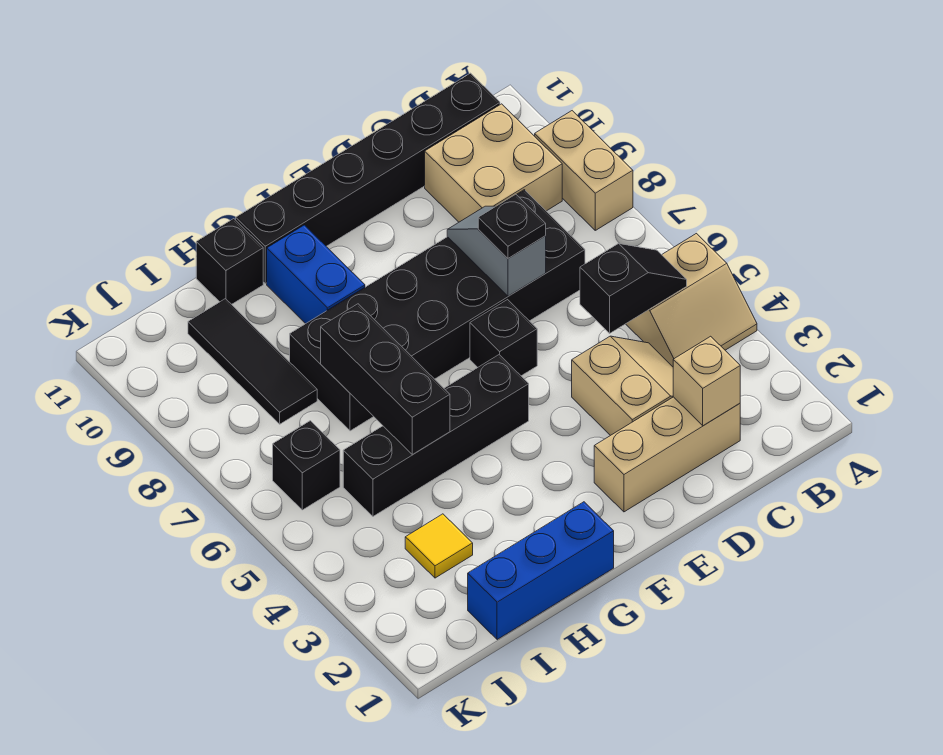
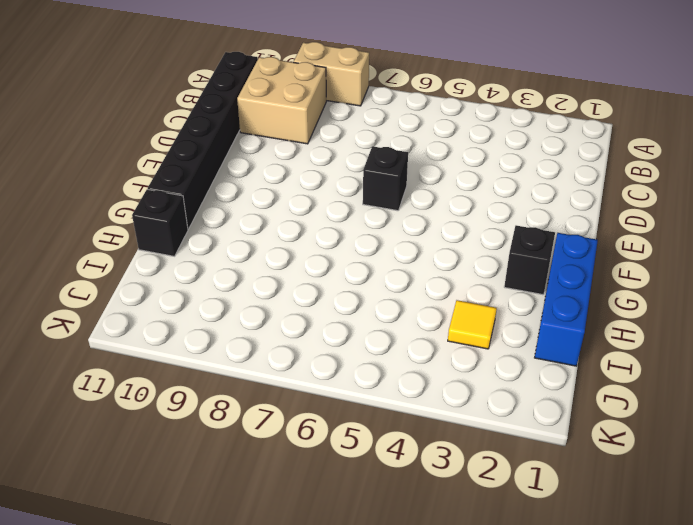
black 1x1 brick [504,225,555,295] -> black 1x1 brick moved to [273,421,340,510]
none -> tan 2x2 slope [626,234,757,367]
none -> tan 1x3 brick [594,397,740,512]
none -> tan 2x2 slope [572,336,673,436]

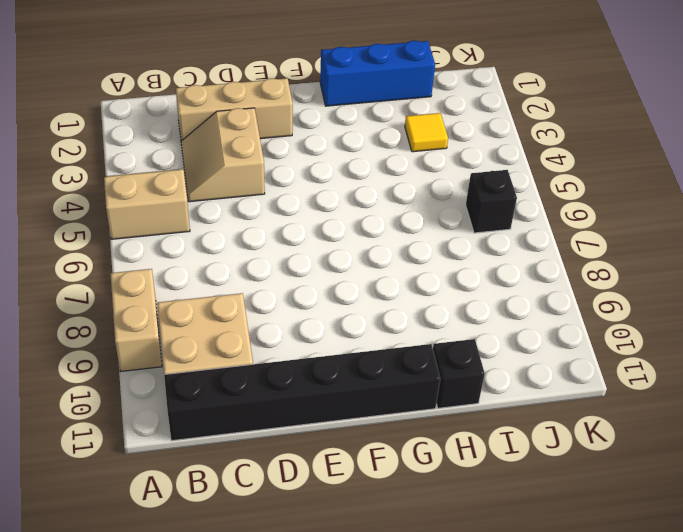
none -> black 2x6 brick [290,190,585,431]
none -> black 1x1 brick [470,300,537,376]
none -> black 1x4 brick [343,355,529,516]

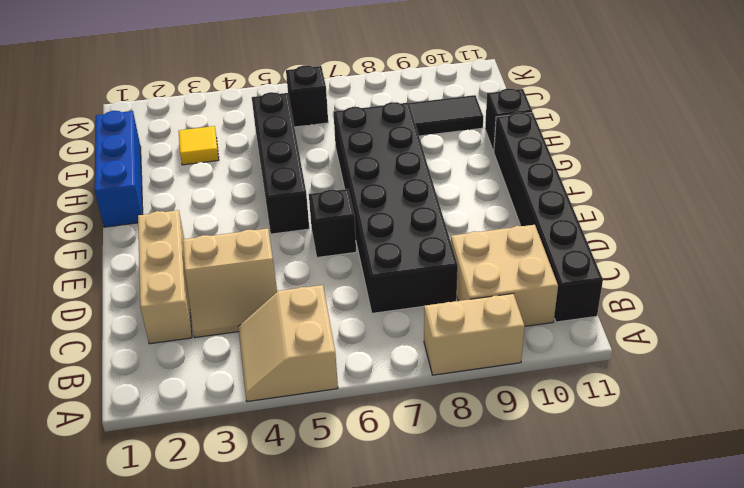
none -> blue 1x2 brick [267,225,365,324]
none -> black 1x2 slope [580,243,687,333]
none -> tan 1x1 brick [673,336,740,426]

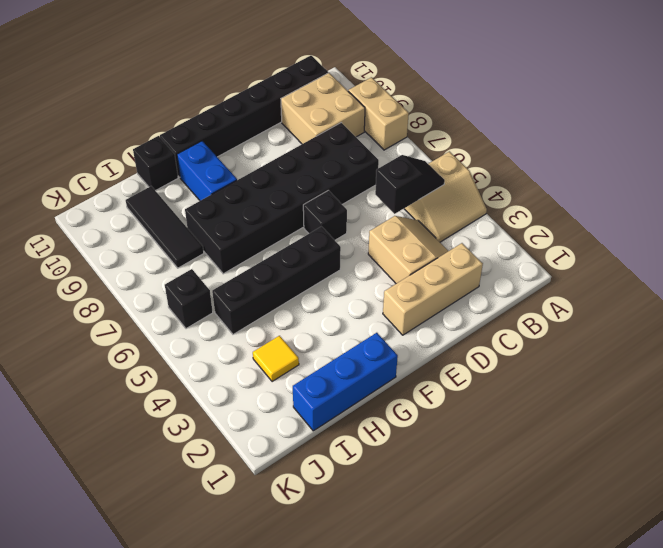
none -> tan 1x1 brick [673,336,740,426]
none -> grey 1x2 slope [447,206,546,296]
none -> black 1x3 brick [321,304,450,454]

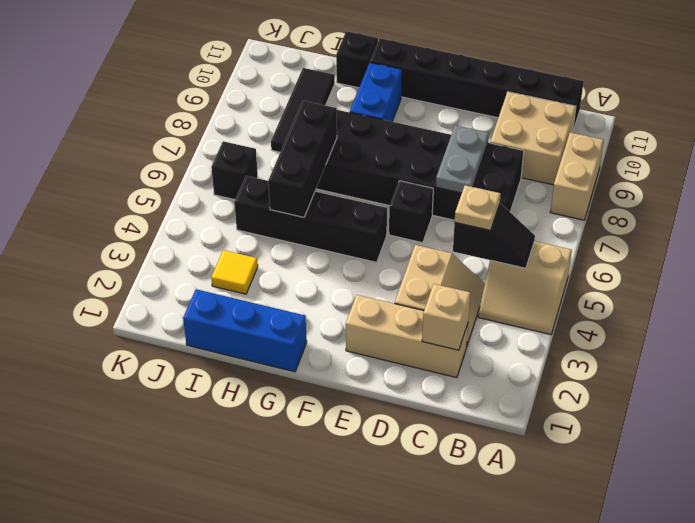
tan 1x1 plate [455,185,501,230] -> none
grey 1x2 plate [436,126,489,193] -> grey 1x2 slope [447,206,546,296]
none -> black 1x1 plate [478,194,546,258]

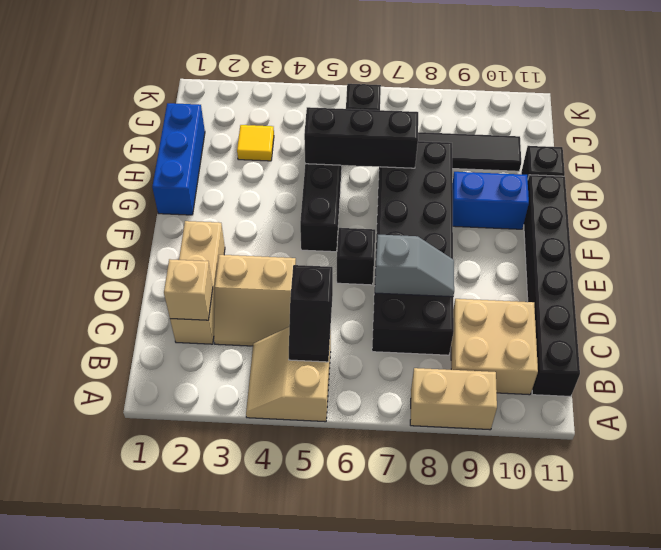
none -> black 1x1 plate [478,194,546,258]

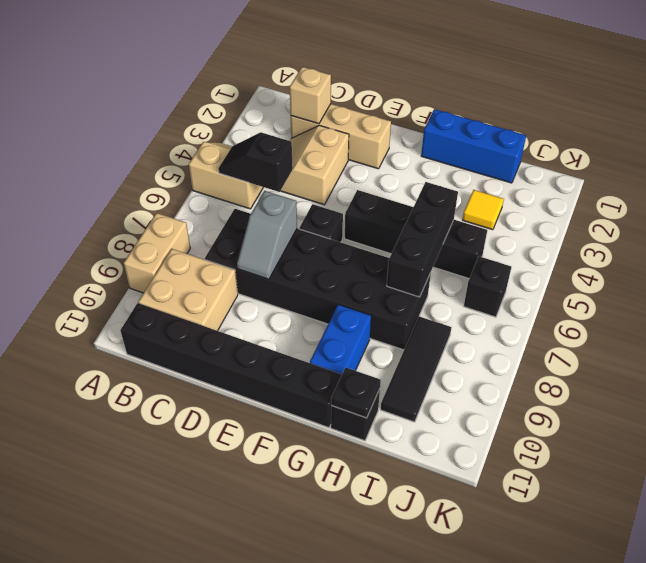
black 1x1 plate [331,368,381,418] -> black 1x1 plate moved to [478,194,546,258]

